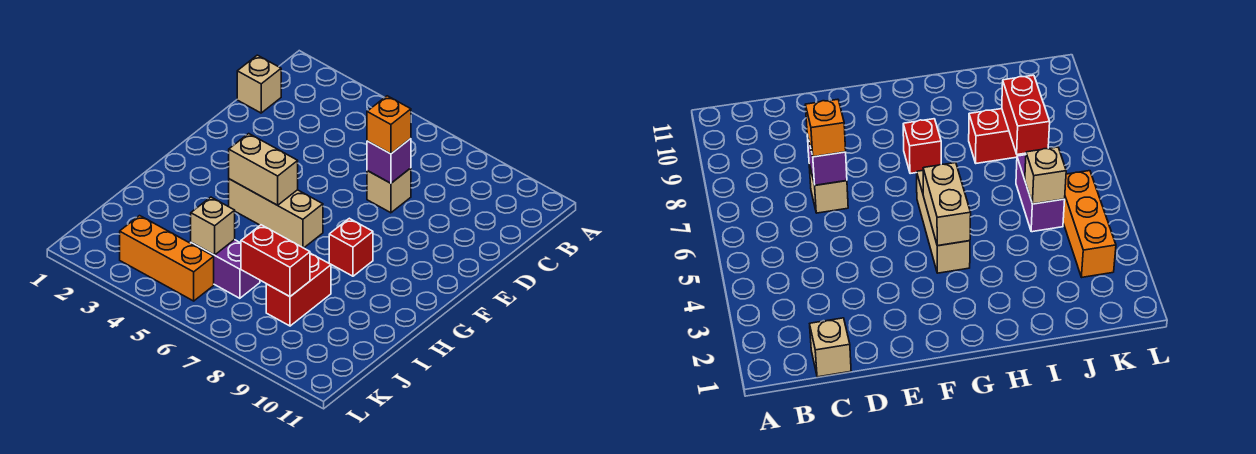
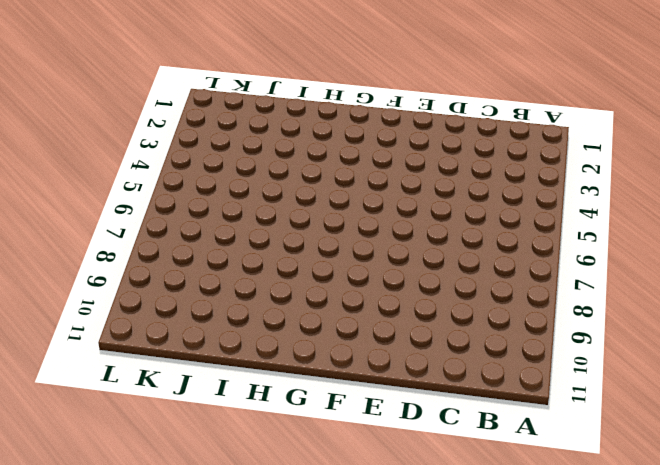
none -> tan 1x1 brick [237,55,281,113]
none -> tan 1x1 brick [367,168,411,213]
none -> tan 1x3 brick [229,179,323,248]

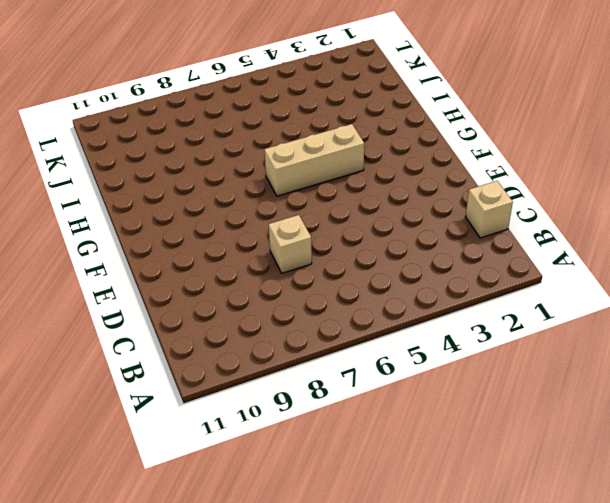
none -> red 1x1 brick [329,218,373,276]
none -> red 1x2 brick [266,253,331,326]
none -> purple 1x2 brick [191,240,260,298]

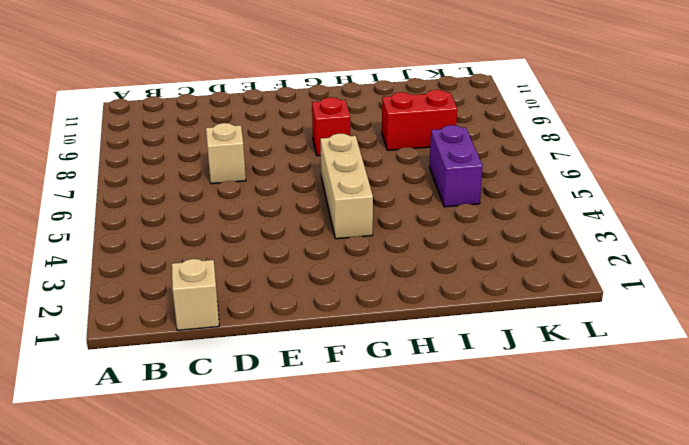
none -> orange 1x3 brick [120,216,214,301]
none -> purple 1x1 brick [367,139,411,183]
none -> tan 1x2 brick [229,134,298,205]

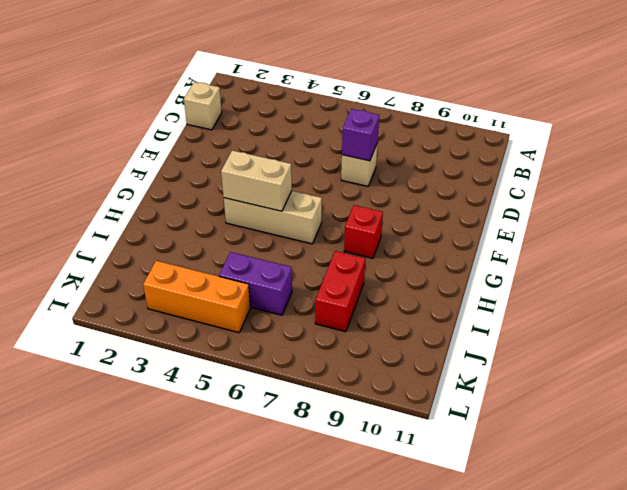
none -> tan 1x1 brick [191,197,235,255]
none -> red 1x2 brick [241,225,310,297]
none -> orange 1x1 brick [367,96,411,154]

